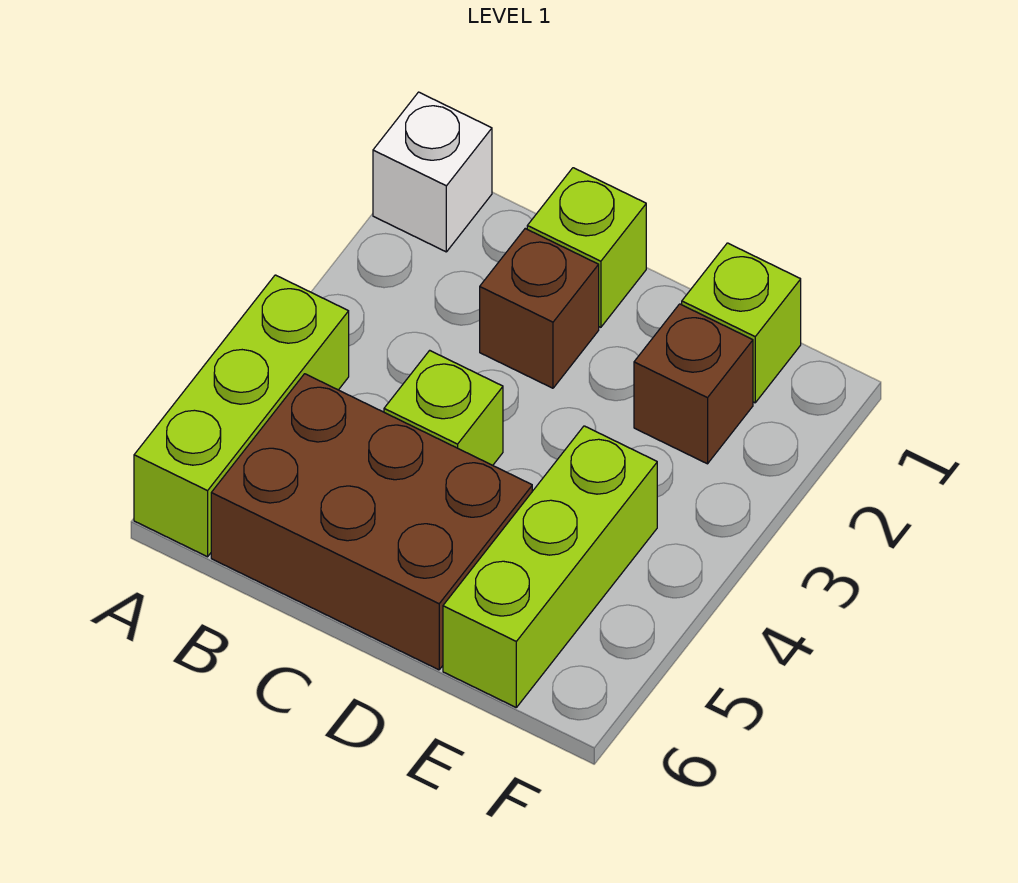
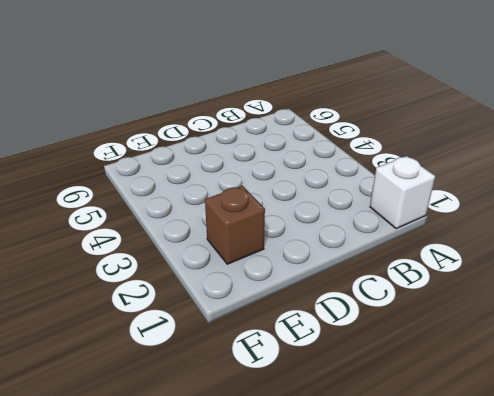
none -> lime 1x3 brick [134,275,349,557]
none -> brown 2x3 brick [211,374,532,670]

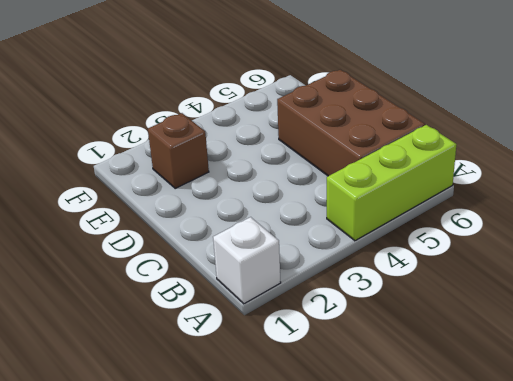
none -> lime 1x1 brick [527,168,646,327]
none -> brown 1x1 brick [480,229,599,388]

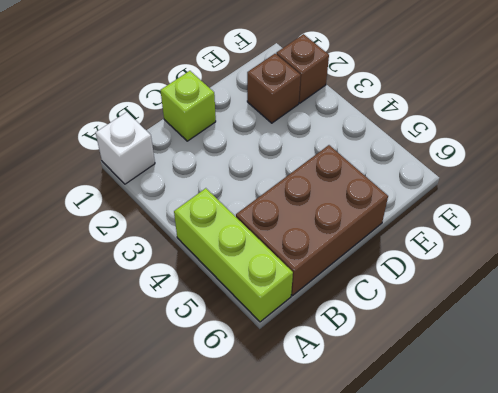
brown 1x1 brick [276,34,329,103] -> brown 1x1 brick moved to [480,229,599,388]
none -> lime 1x1 brick [384,350,503,465]
none -> lime 1x1 brick [682,243,801,403]

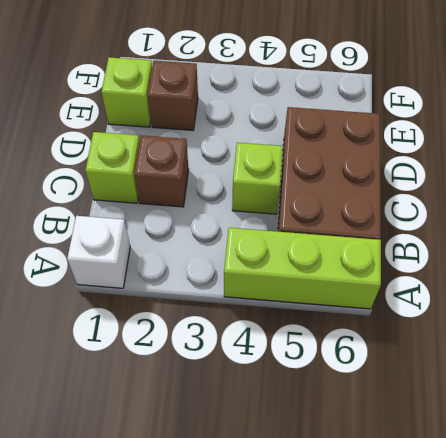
none -> lime 1x3 brick [443,426,657,707]

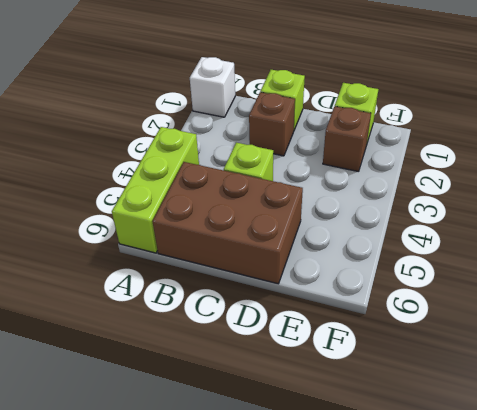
none -> lime 1x3 brick [443,426,657,707]

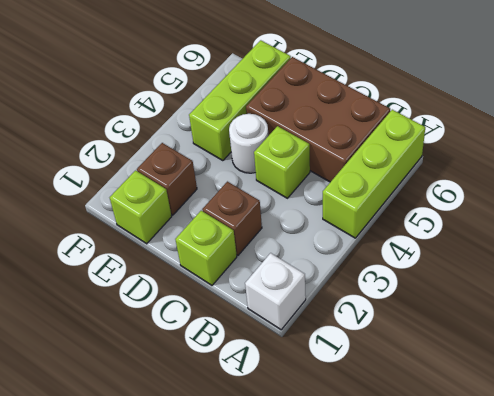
white 1x1 round brick [229,114,268,173] -> none

